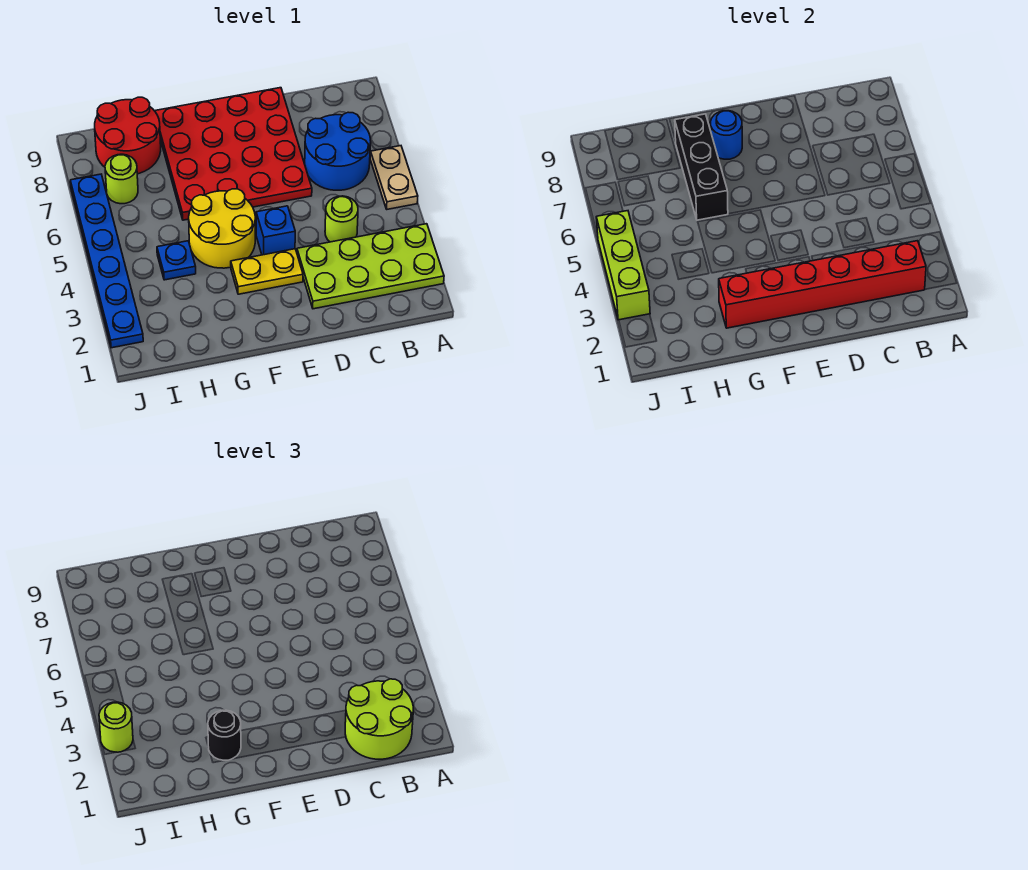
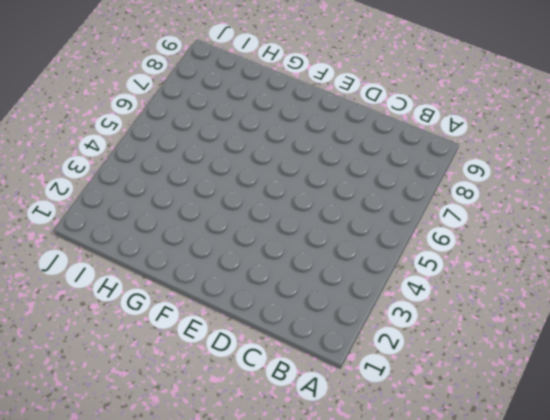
none -> lime 2x4 plate [297,224,444,309]
none -> tan 1x2 plate [370,146,418,209]
none -> blue 2x2 round brick [305,112,371,190]

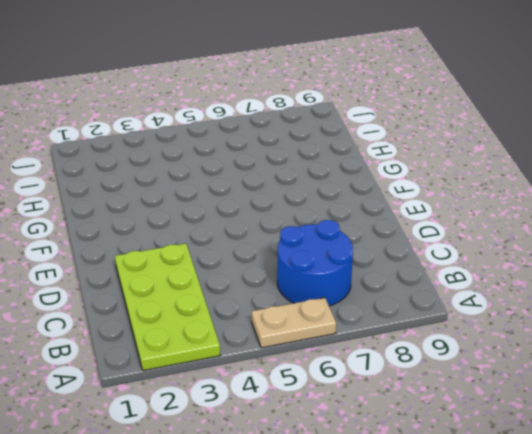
none -> lime 1x1 round brick [325,196,358,242]
none -> red 4x4 plate [155,88,312,220]
none -> yellow 1x2 plate [231,249,303,294]

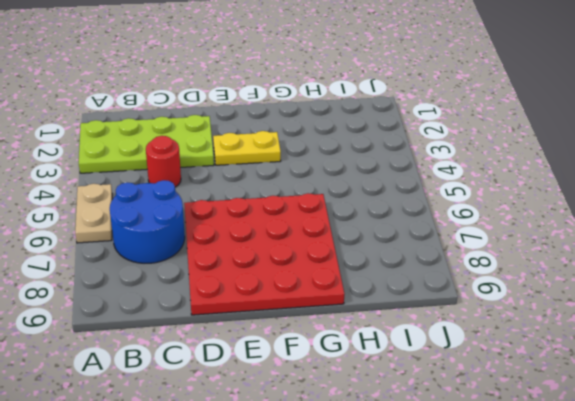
red 1x1 round brick [146,136,181,187] -> lime 1x1 round brick [325,196,358,242]
none -> blue 1x1 brick [256,206,295,255]
none -> yellow 2x2 round brick [189,189,255,268]
none -> blue 1x1 plate [157,241,196,280]

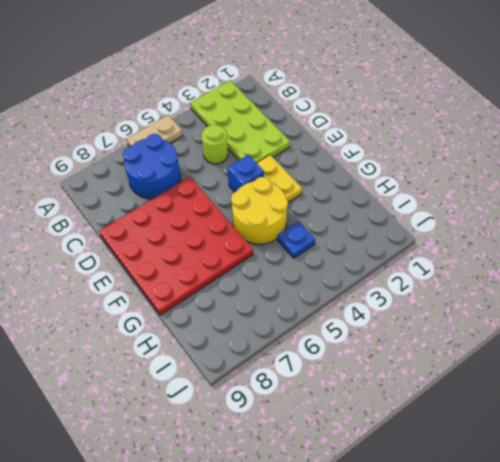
none -> red 2x2 round brick [95,97,161,174]
none -> lime 1x1 round brick [105,154,138,204]
none -> blue 1x6 plate [70,174,143,348]

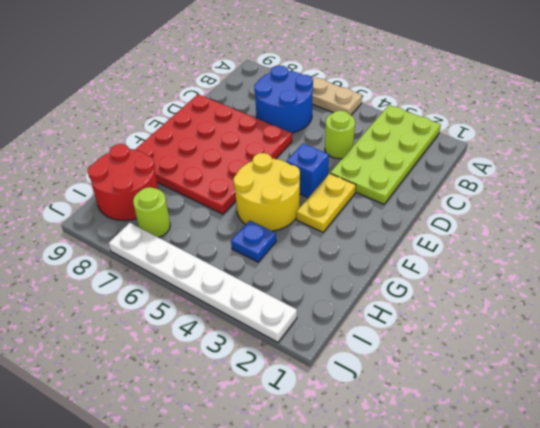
white 1x6 plate [109,223,297,342] -> blue 1x6 plate [70,174,143,348]
none -> red 1x6 brick [719,241,926,328]
none -> blue 1x1 round brick [710,111,742,159]
none -> black 1x3 brick [675,114,728,220]

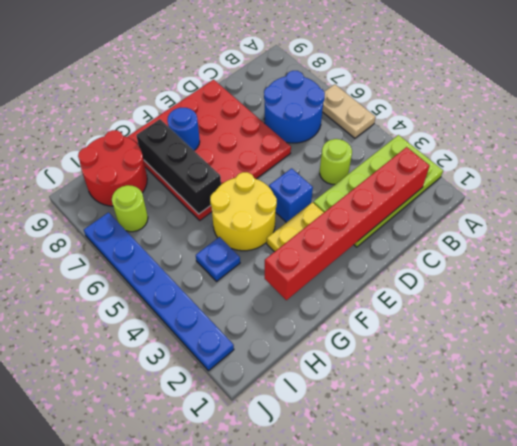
none -> lime 1x3 brick [596,211,650,320]
none -> lime 2x2 round brick [345,679,413,759]
none -> black 1x1 round brick [208,710,241,760]

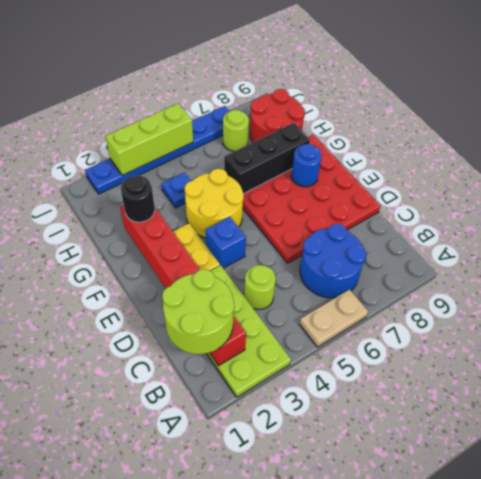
none -> lime 1x1 round brick [99,702,133,752]

